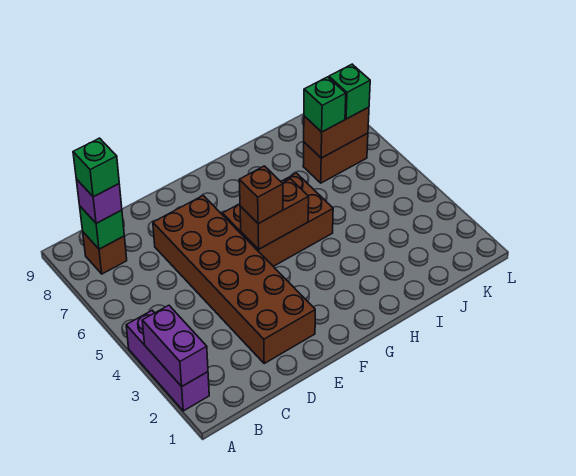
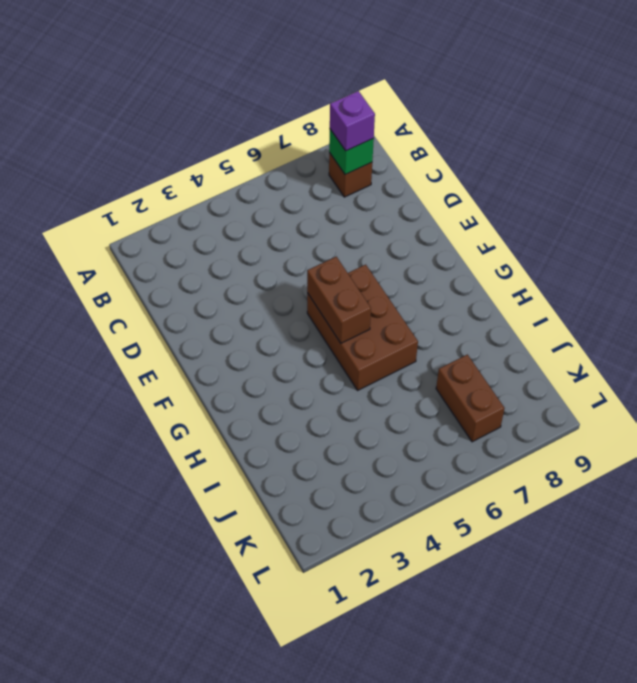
none -> purple 1x3 brick [126,310,209,411]
none -> brown 2x6 brick [153,196,315,363]
none -> purple 1x2 brick [142,305,208,386]

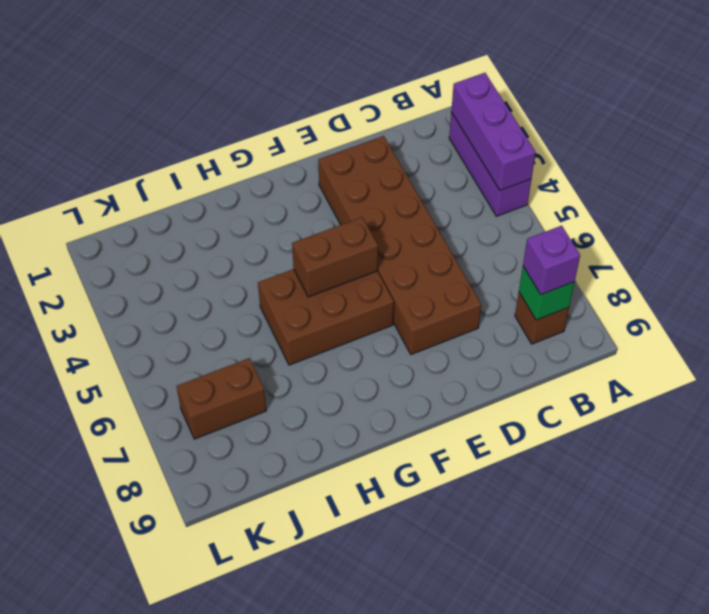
purple 1x3 brick [451,73,536,190] -> purple 1x2 brick [142,305,208,386]
none -> brown 1x2 brick [304,107,369,158]
none -> brown 1x1 brick [239,166,283,224]
none -> green 1x1 brick [304,77,346,132]

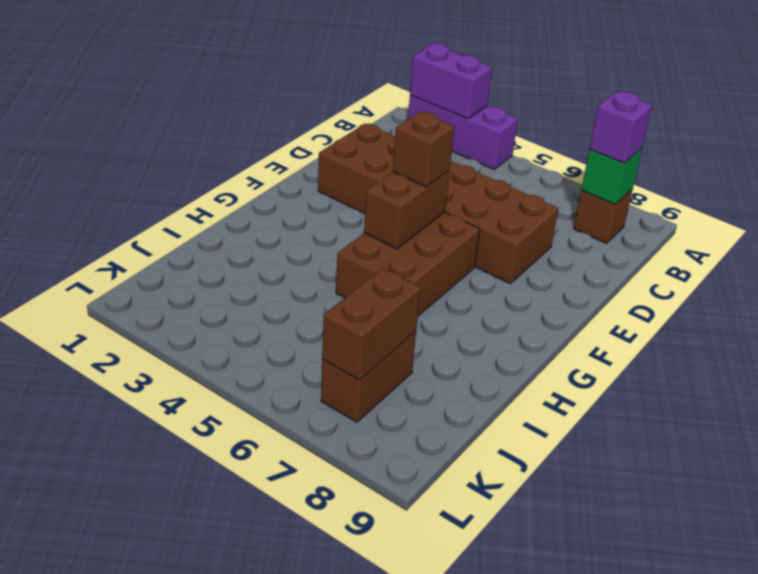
none -> green 1x1 brick [304,77,346,132]
none -> green 1x1 brick [329,64,370,119]
none -> green 1x1 brick [73,138,119,197]

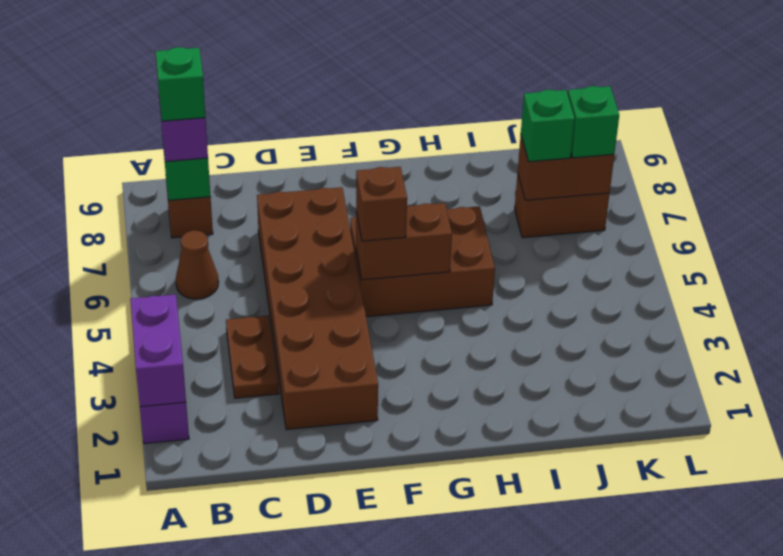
brown 1x1 cone [176,230,219,299] -> none
brown 1x2 plate [226,316,279,398] -> none

